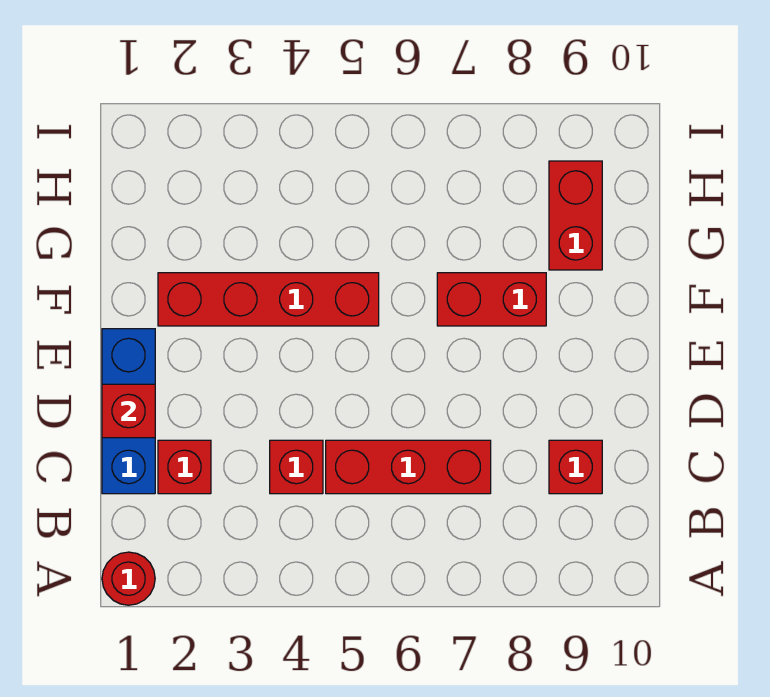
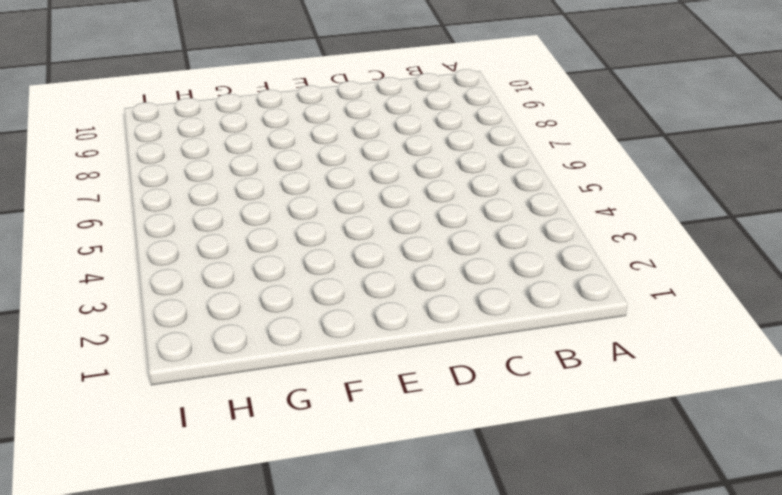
none -> red 1x1 round brick [102,552,155,605]
none -> blue 1x3 brick [102,329,155,494]

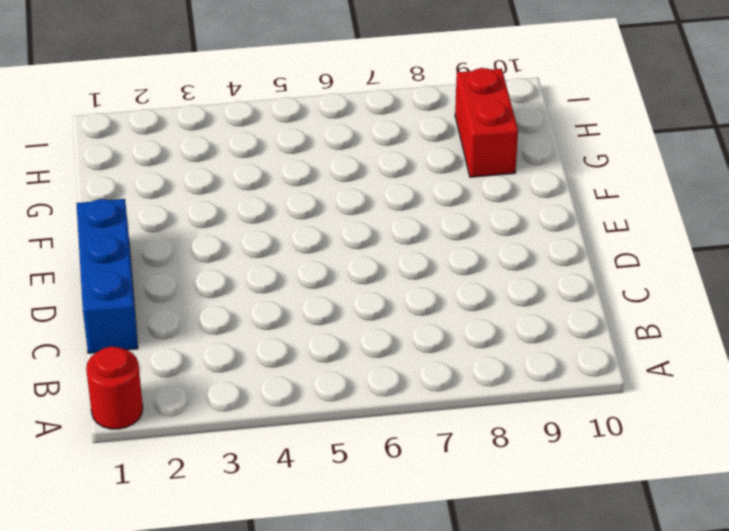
none -> red 1x1 brick [158,440,211,494]
none -> red 1x1 brick [270,440,323,494]

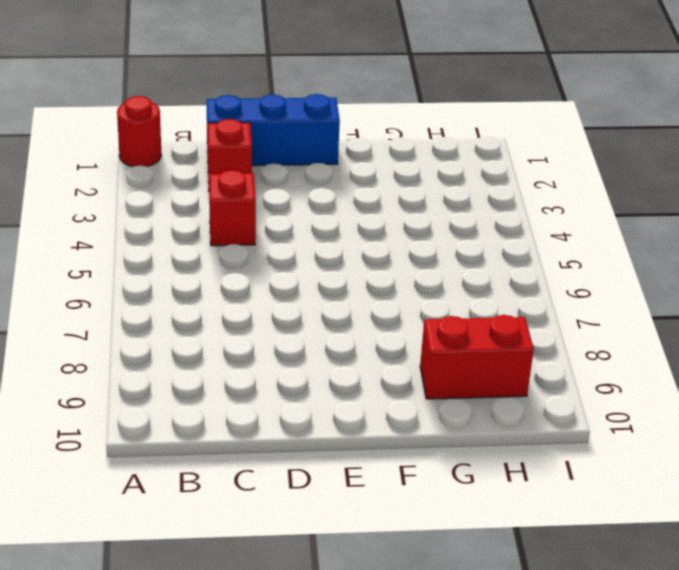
none -> red 1x3 brick [326,440,491,494]
none -> red 1x1 brick [549,440,602,494]

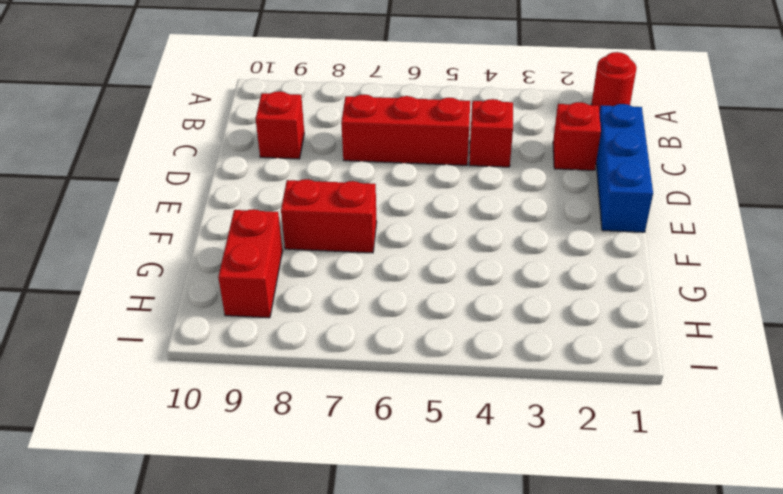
none -> red 1x4 brick [158,273,379,326]
none -> red 1x1 brick [102,384,155,438]

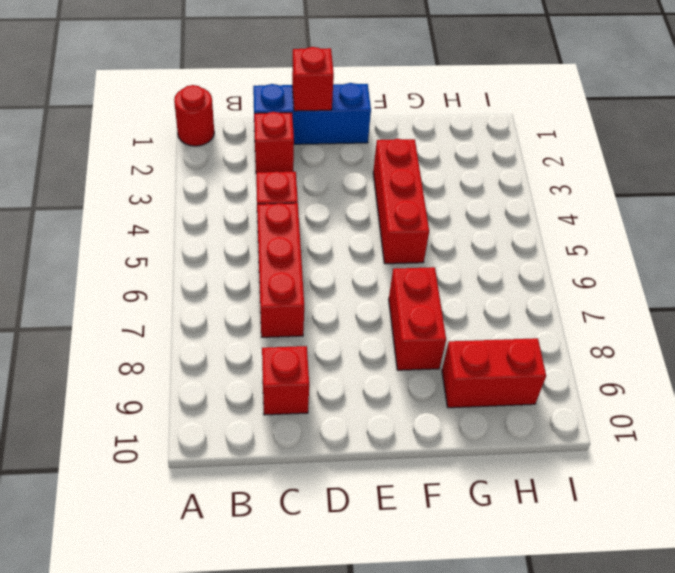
red 1x3 brick [373,139,429,264] -> red 1x4 brick [158,273,379,326]

